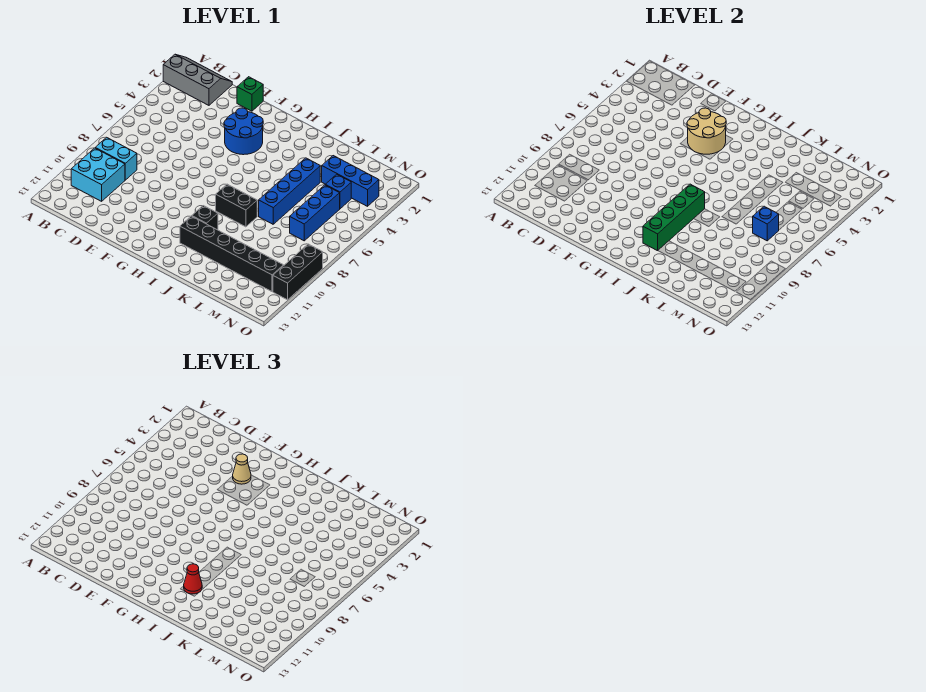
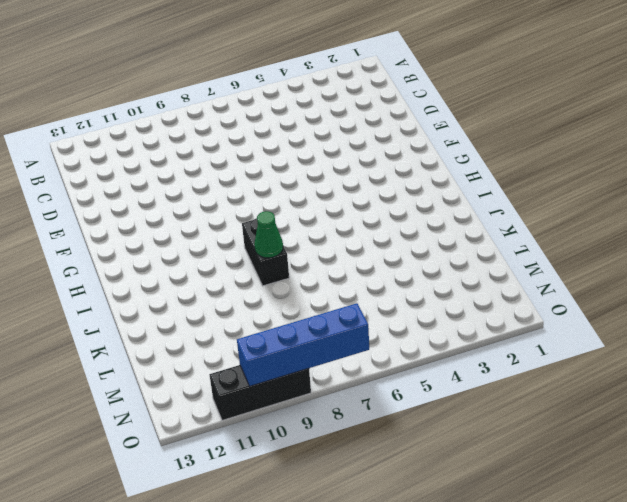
green 1x1 cone [254,211,283,258] -> none
blue 1x4 brick [237,303,369,386] -> blue 1x4 brick moved to [259,158,320,224]
none -> grey 2x3 slope [163,54,232,105]
none -> cyan 1x2 brick [96,137,137,180]
none -> cyan 2x2 brick [71,148,125,201]

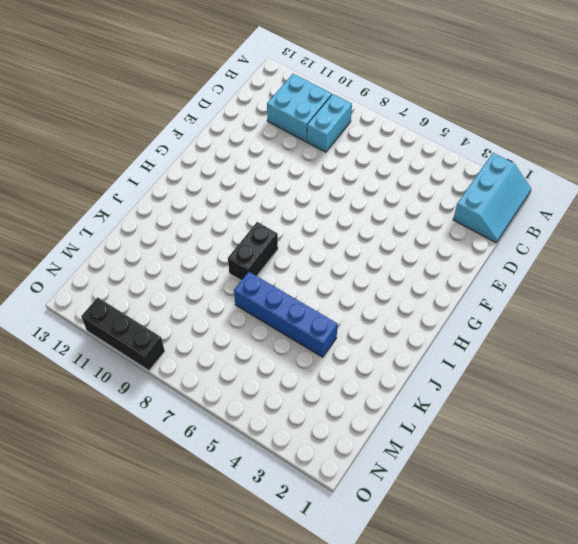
cyan 2x3 slope [453,153,531,243] -> grey 2x3 slope [163,54,232,105]
none -> green 1x1 brick [237,77,263,111]
none -> blue 2x2 round brick [224,108,263,155]
none -> black 1x1 brick [192,206,218,230]

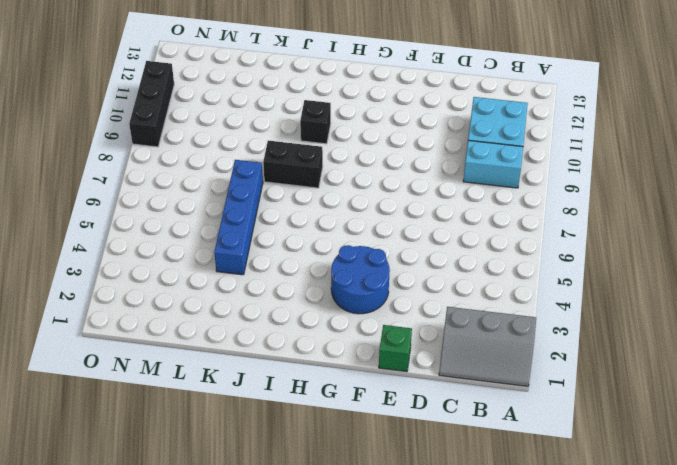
none -> black 1x6 brick [180,216,283,292]
none -> blue 1x3 brick [322,156,379,206]
none -> blue 1x1 brick [325,174,351,209]

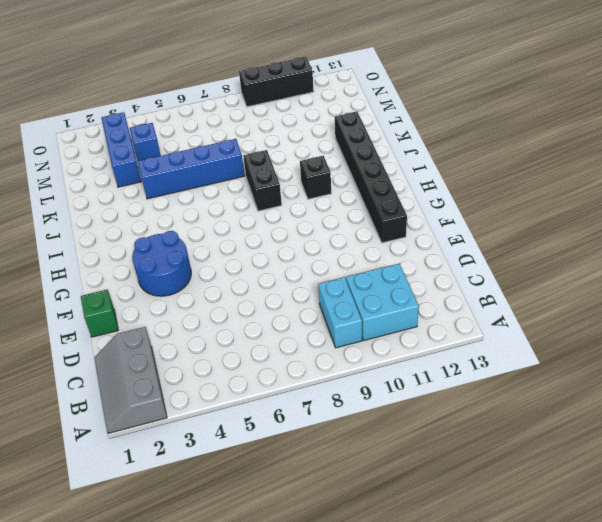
black 1x6 brick [335,111,407,243] -> black 1x6 brick moved to [180,216,283,292]
none -> blue 1x3 brick [290,185,340,241]
none -> tan 2x2 round brick [687,108,726,154]
none -> green 1x4 brick [643,184,705,251]

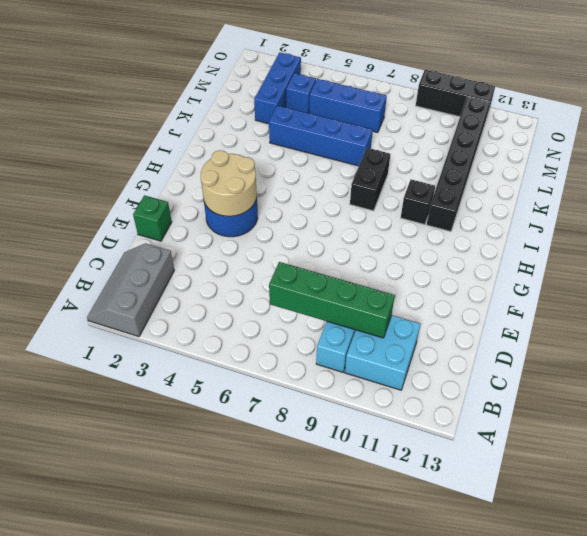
green 1x4 brick [269,262,395,338] -> green 1x4 brick moved to [643,184,705,251]
none -> blue 1x1 brick [753,206,779,241]
none -> tan 1x1 cone [233,454,251,484]
none -> red 1x1 cone [184,564,202,594]

